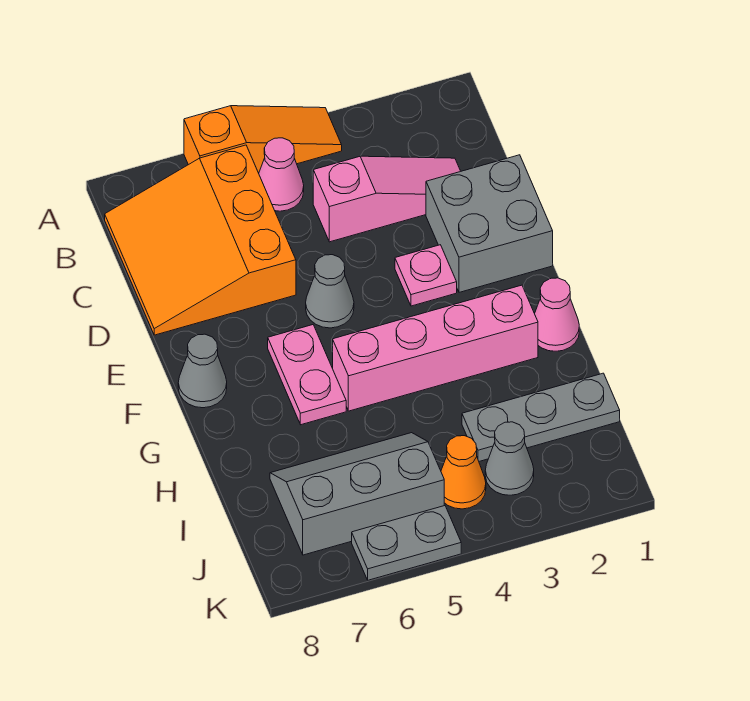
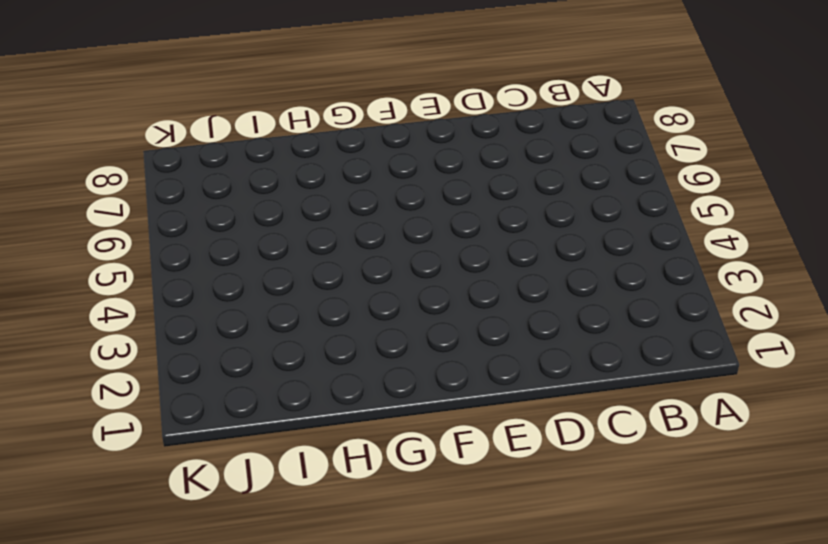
none -> orange 1x3 slope [184,106,342,173]
none -> pink 1x1 cone [259,138,304,211]
none -> orange 3x3 slope [105,145,296,335]

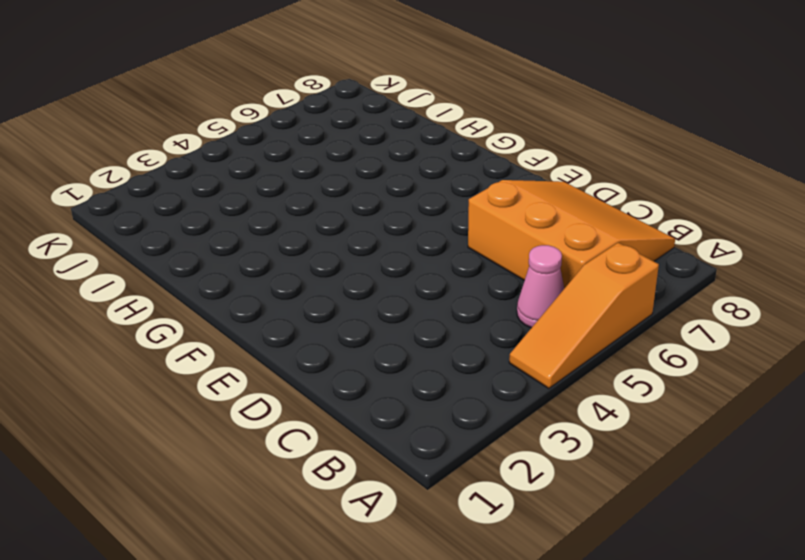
none -> pink 1x3 slope [313,156,461,242]
none -> grey 2x2 brick [426,155,553,292]
none -> pink 1x1 plate [395,245,457,306]

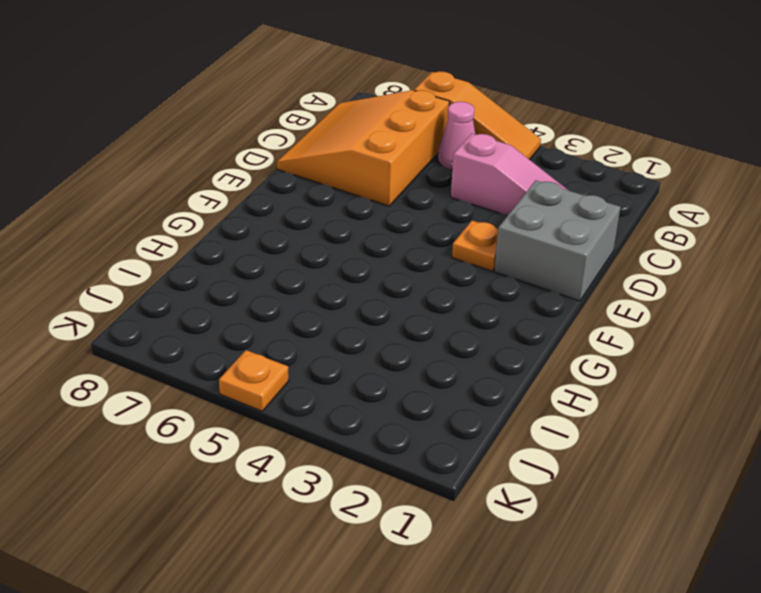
orange 1x1 plate [452,221,498,271] -> pink 1x1 plate [395,245,457,306]
orange 1x1 plate [219,350,289,411] -> grey 1x2 plate [352,506,461,580]
none -> grey 1x1 cone [306,255,354,328]
none -> pink 1x2 plate [268,325,346,425]
none -> grey 1x1 cone [178,334,227,408]

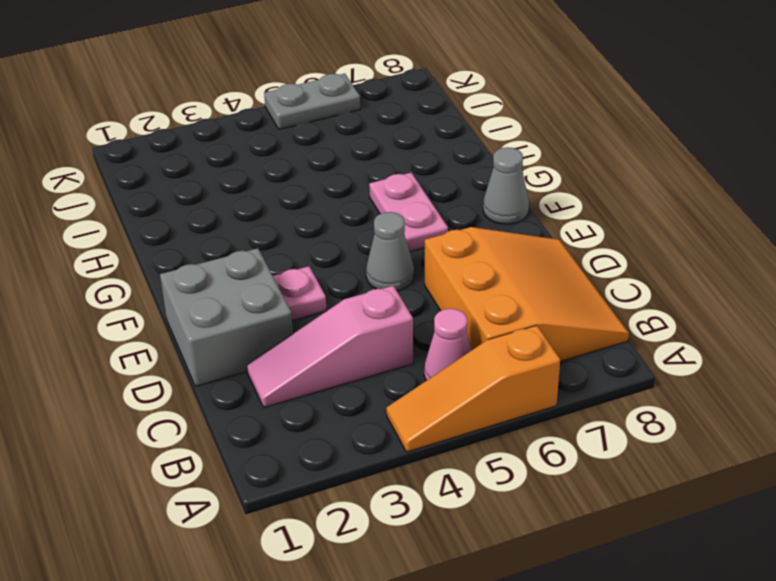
none -> pink 1x1 cone [535,278,579,351]
none -> pink 1x4 brick [333,285,538,411]
none -> grey 1x3 plate [462,373,620,461]

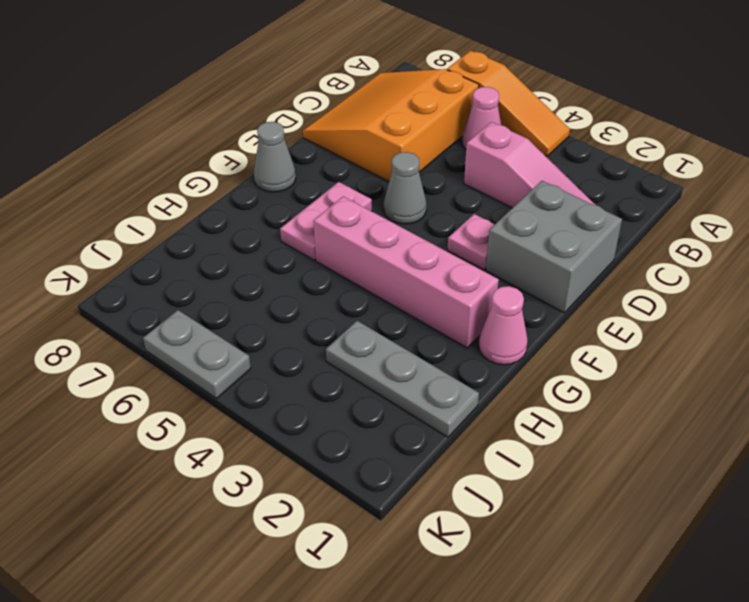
none -> grey 2x3 slope [270,433,444,555]
none -> grey 1x1 cone [485,422,534,495]
none -> orange 1x1 cone [441,436,486,509]

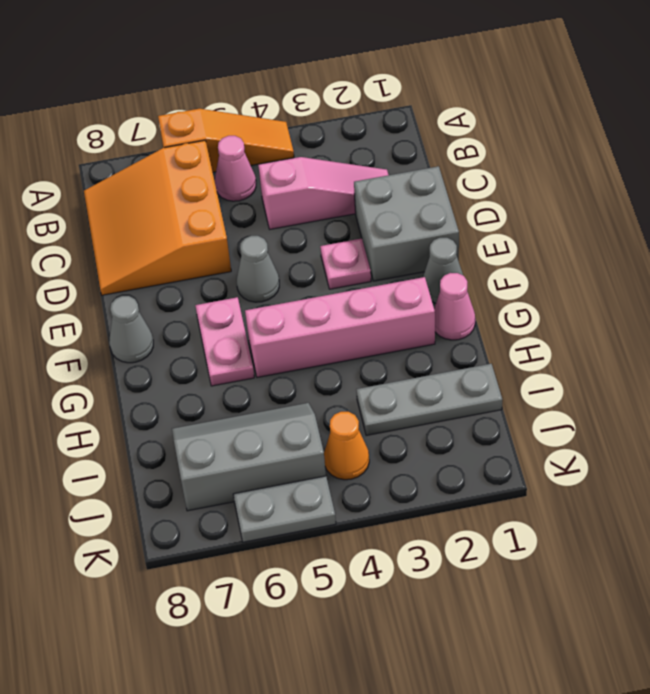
grey 1x1 cone [423,238,463,303] -> grey 1x1 cone moved to [485,422,534,495]

